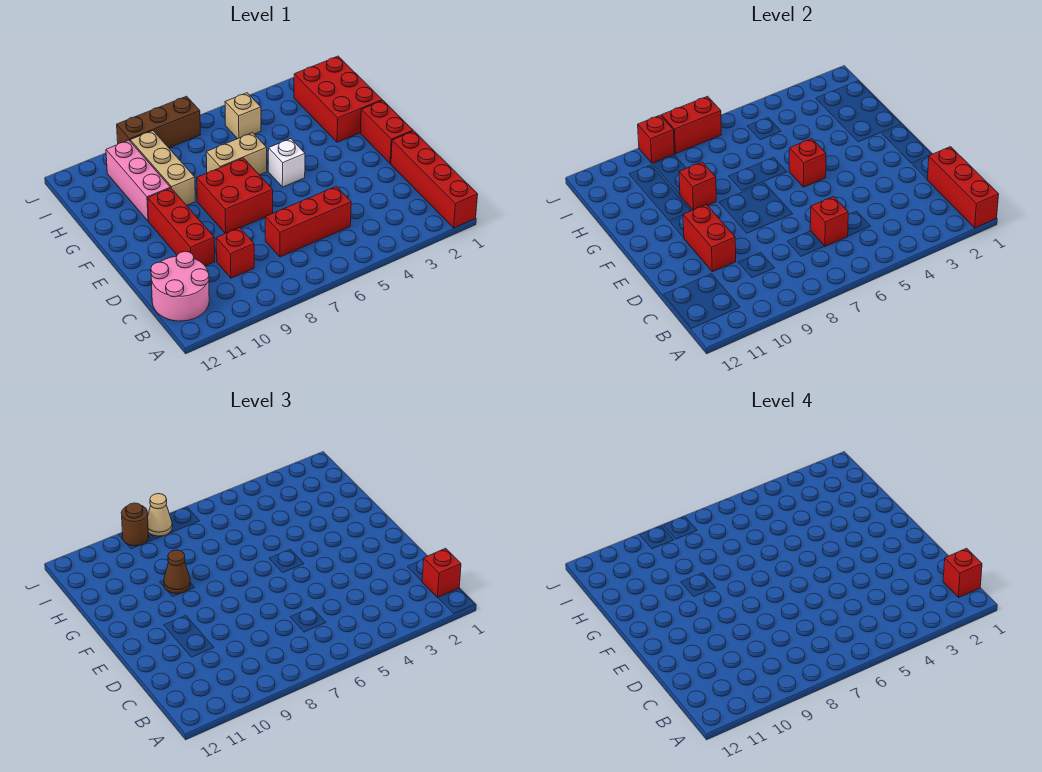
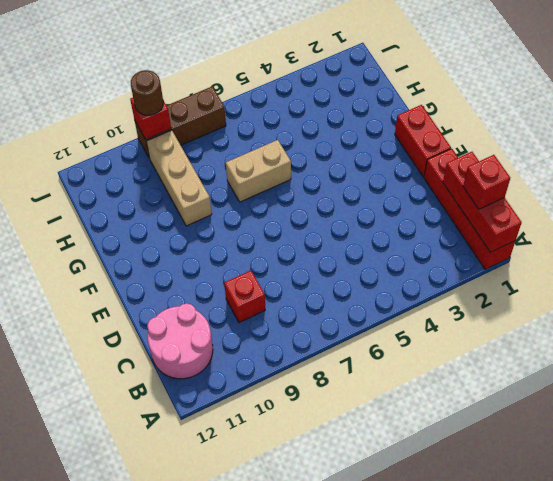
none -> red 1x3 brick [265,186,351,257]
none -> red 1x3 brick [148,188,215,266]
none -> red 2x2 brick [197,158,273,233]

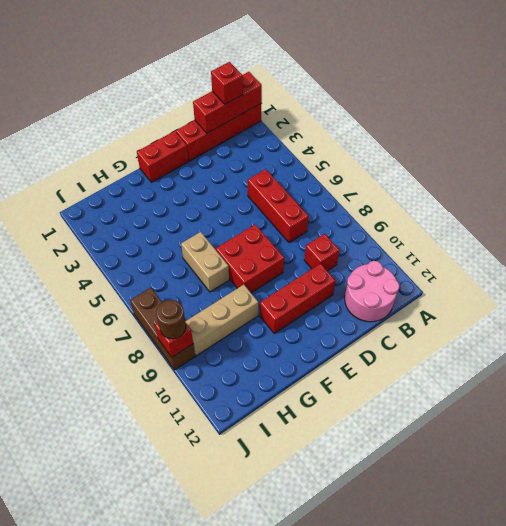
none -> white 1x1 brick [268,139,305,187]
none -> red 2x3 brick [294,56,382,142]
none -> pink 1x3 brick [106,140,170,221]

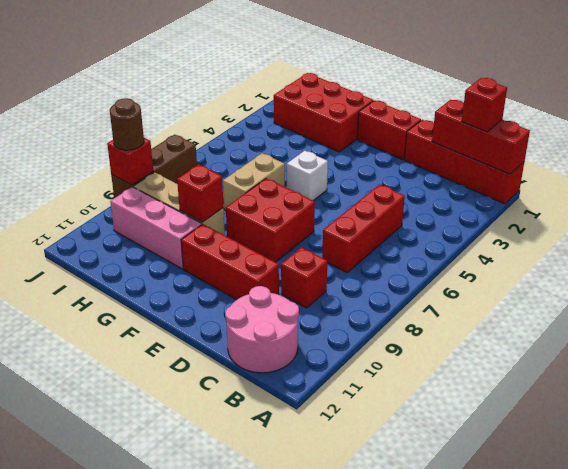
none -> tan 1x1 brick [225,93,261,139]
none -> red 1x1 brick [810,197,848,246]
none -> red 1x2 brick [683,205,736,272]

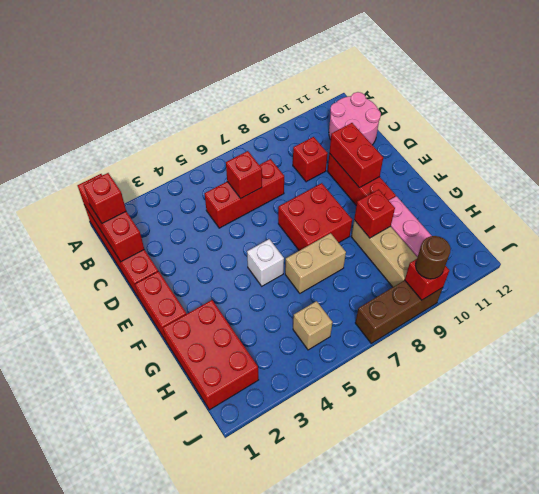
none -> red 1x1 brick [789,139,826,187]
none -> red 1x2 brick [662,96,721,153]
none -> brown 1x1 cone [164,550,190,594]

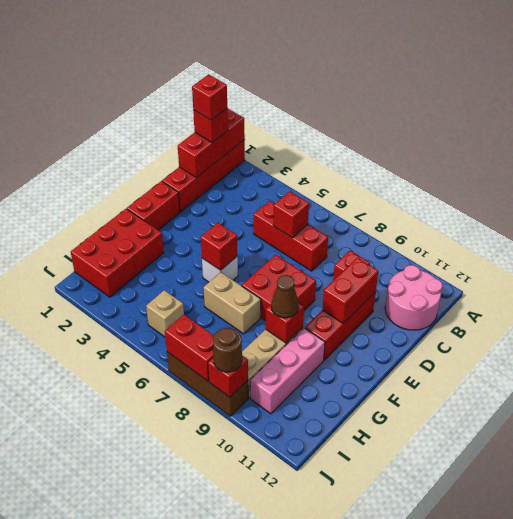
none -> tan 1x1 cone [148,494,172,536]

